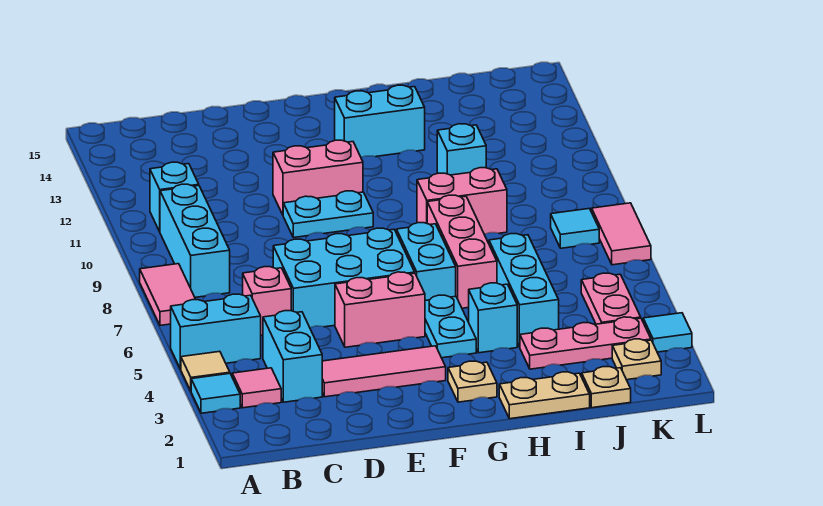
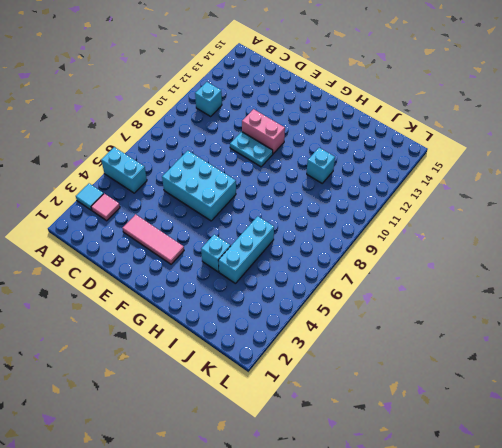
none -> tan 1x1 tile [181,351,230,391]
none -> pink 1x2 tile [140,264,196,325]
none -> cyan 1x3 brick [160,184,230,297]
none -> cyan 1x2 brick [263,311,322,402]

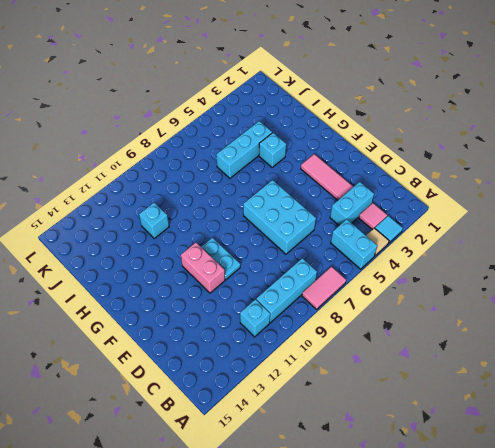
none -> pink 1x1 brick [243,267,291,335]
none -> pink 1x2 brick [335,272,425,347]
none -> tan 1x1 plate [448,361,497,402]
none -> cyan 1x2 plate [425,295,476,358]

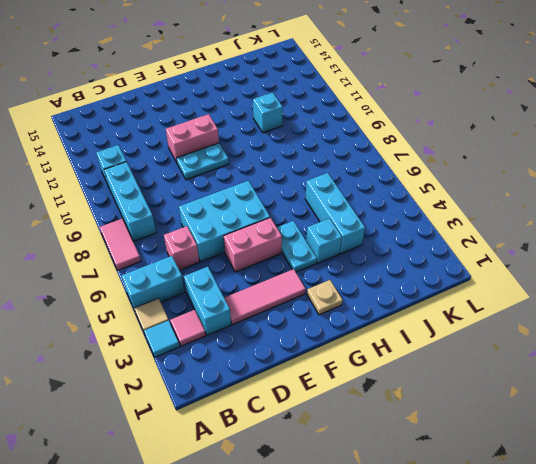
none -> cyan 1x2 brick [397,223,456,301]
none -> cyan 1x2 brick [335,85,425,157]
none -> tan 1x2 plate [499,372,590,419]
none -> pink 1x3 brick [427,195,497,308]

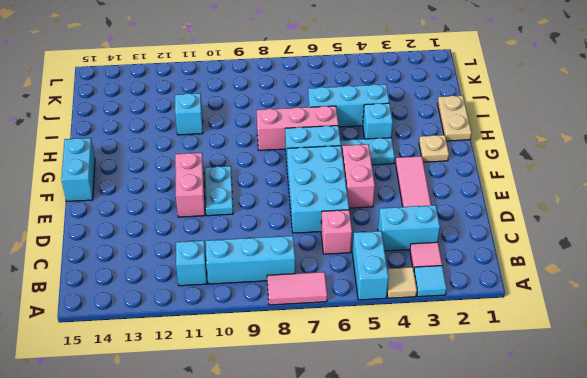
cyan 1x2 brick [61,138,95,202] -> cyan 1x2 brick moved to [335,85,425,157]
none -> pink 1x2 brick [417,168,507,234]
none -> pink 1x3 plate [520,317,651,369]
none -> tan 1x1 plate [582,367,631,408]
none -> tan 1x1 plate [612,339,661,380]

